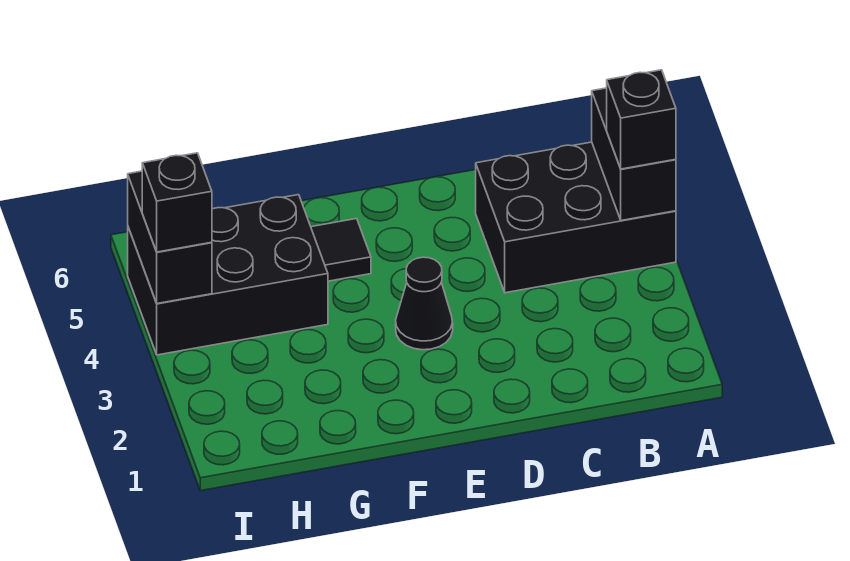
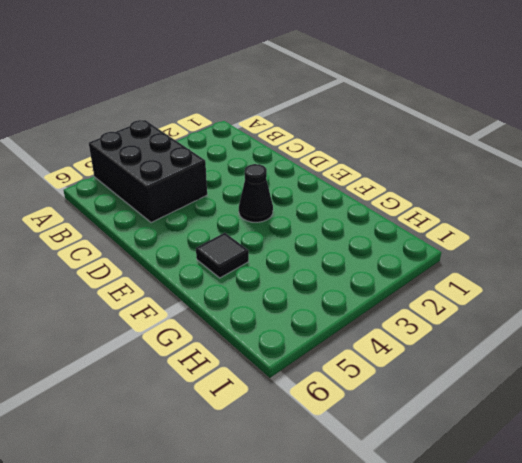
none -> black 2x3 brick [128,195,328,355]
none -> black 1x2 brick [592,88,676,221]

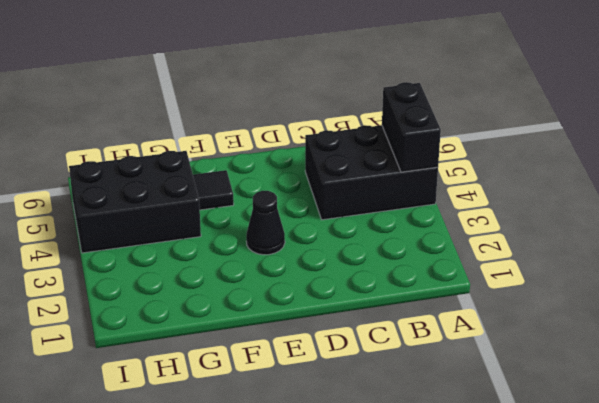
none -> black 1x2 brick [128,171,212,304]
none -> black 1x1 brick [607,70,676,169]

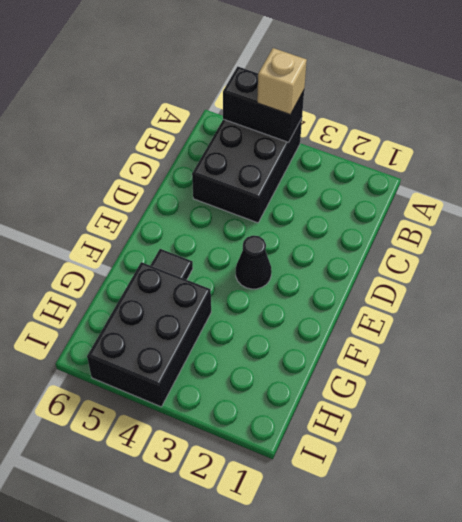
tan 1x1 brick [257,48,307,115] -> black 1x1 brick [607,70,676,169]
none -> black 1x2 brick [128,171,212,304]
none -> black 1x1 brick [142,153,212,252]

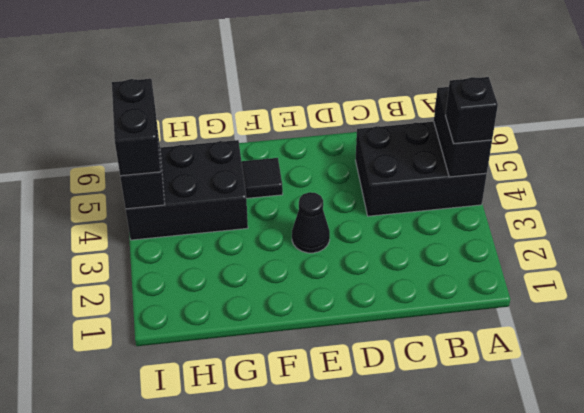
black 1x2 brick [112,79,160,176] -> black 1x1 brick [142,153,212,252]

